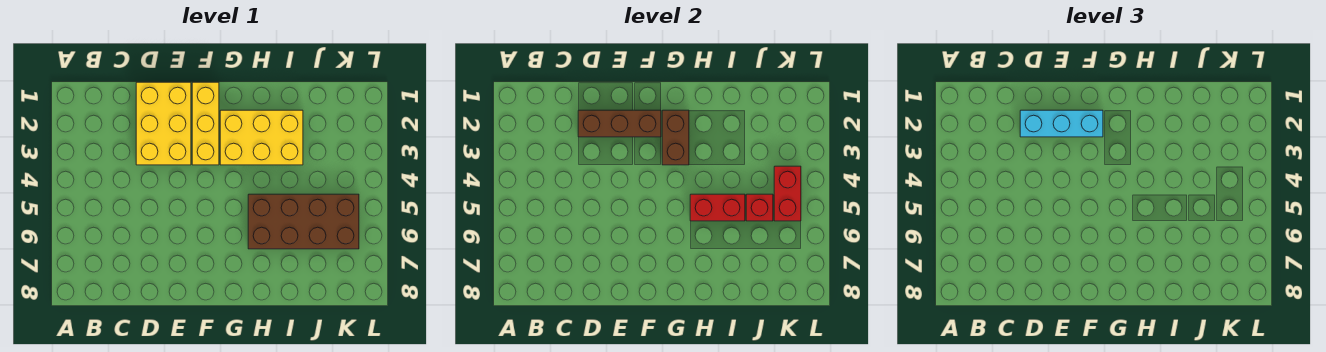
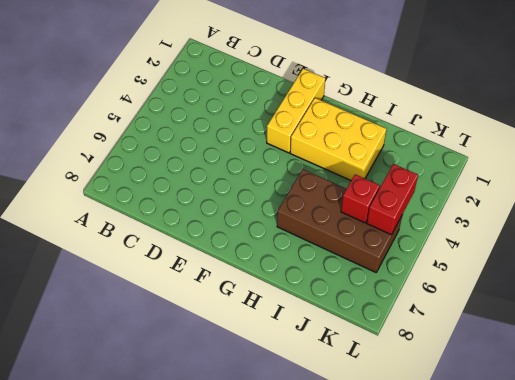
none -> yellow 2x3 brick [136,82,191,165]
none -> brown 1x3 brick [578,110,661,137]

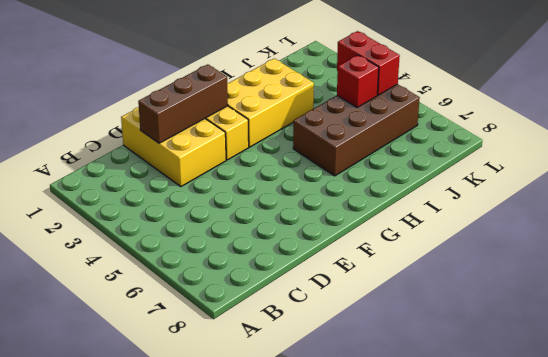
none -> brown 1x2 brick [662,110,689,165]
none -> red 1x2 brick [690,194,745,221]

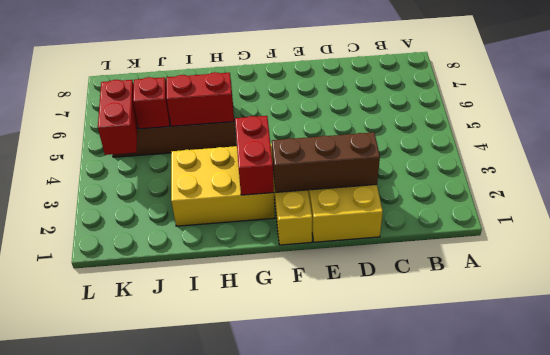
red 1x2 brick [235,116,274,195] -> brown 1x2 brick [662,110,689,165]
none -> cyan 1x3 brick [1020,110,1103,137]

